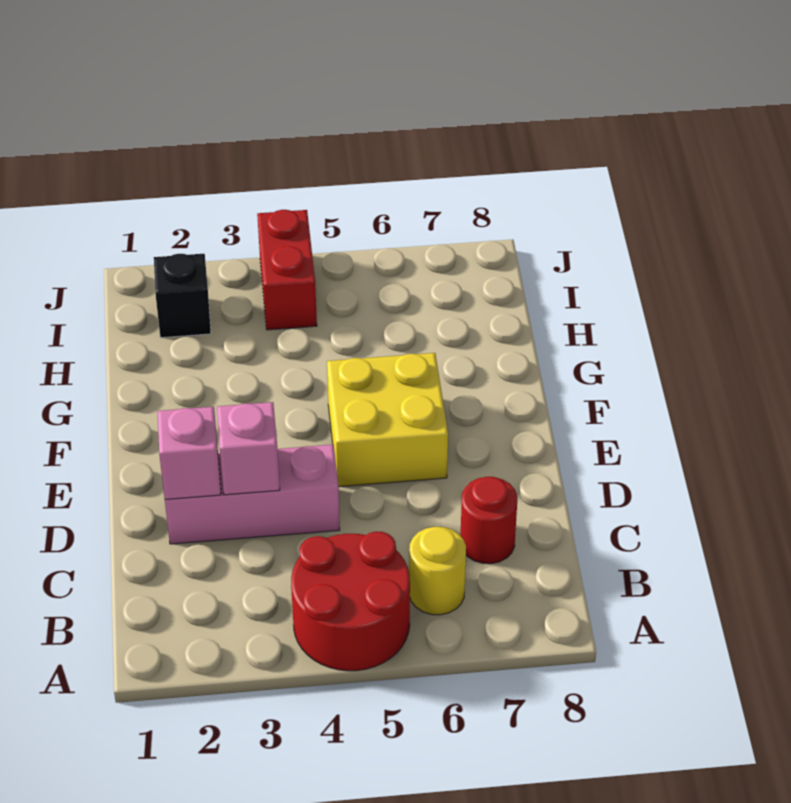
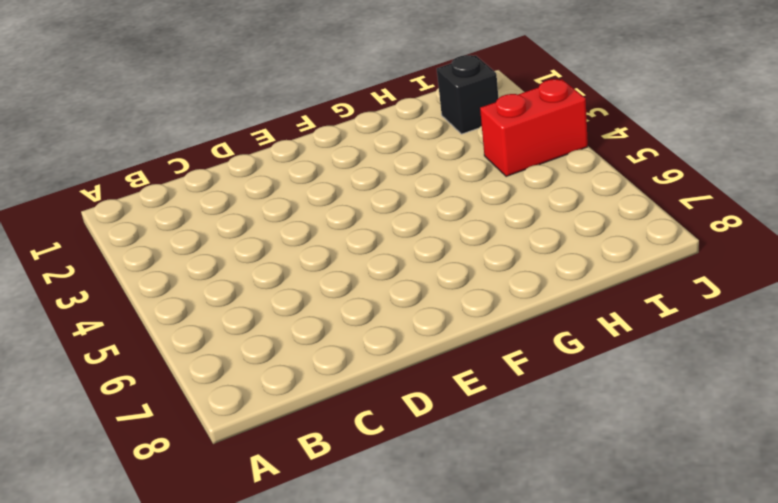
none -> red 2x2 round brick [291,532,410,671]
none -> yellow 1x1 round brick [409,527,466,615]

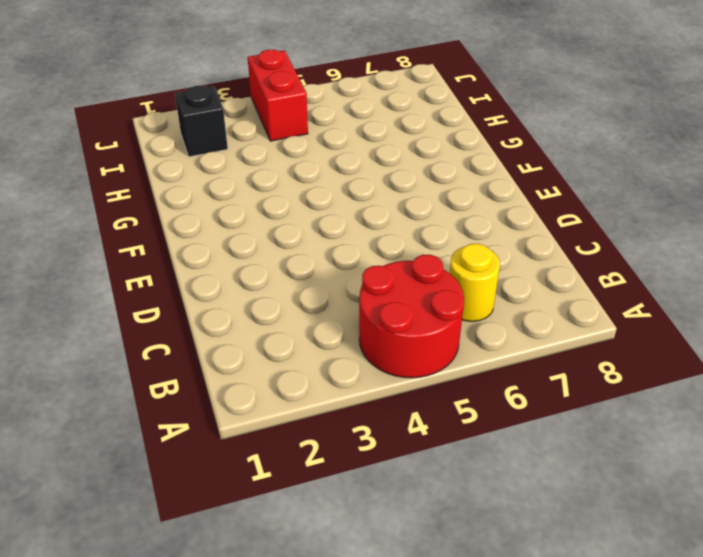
none -> red 1x1 round brick [461,477,517,564]
none -> pink 1x3 brick [165,445,340,544]

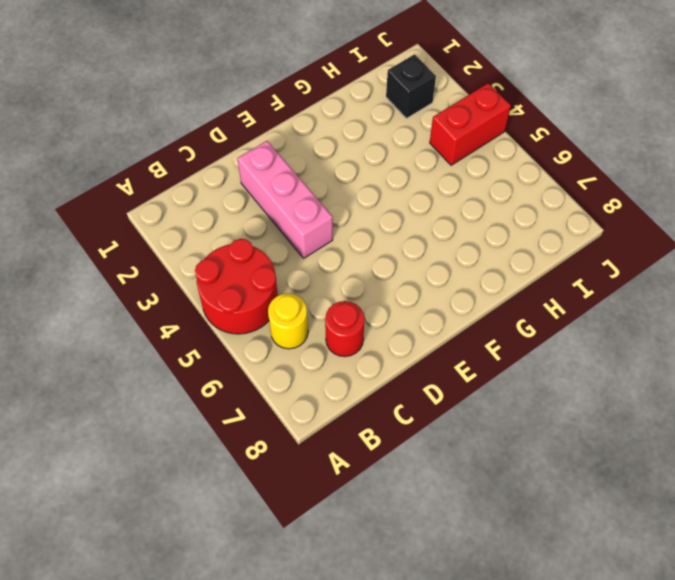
none -> yellow 2x2 brick [327,353,448,487]
none -> pink 1x1 brick [157,407,221,499]

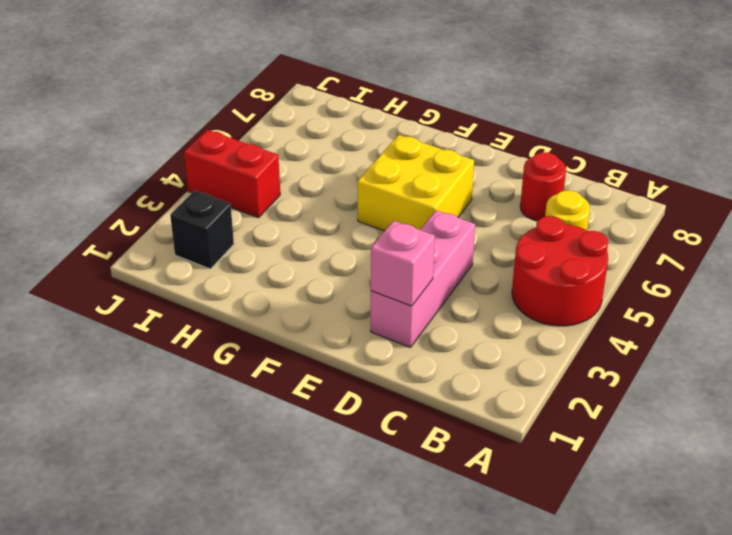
none -> pink 1x1 brick [217,402,280,495]

